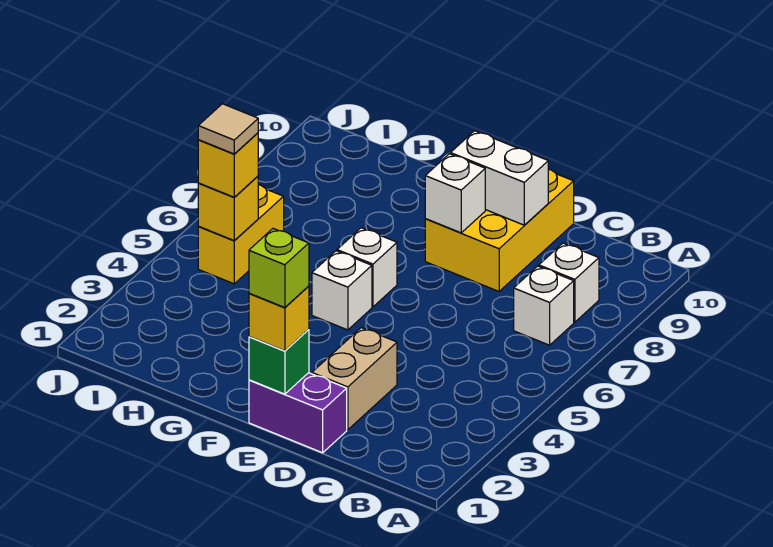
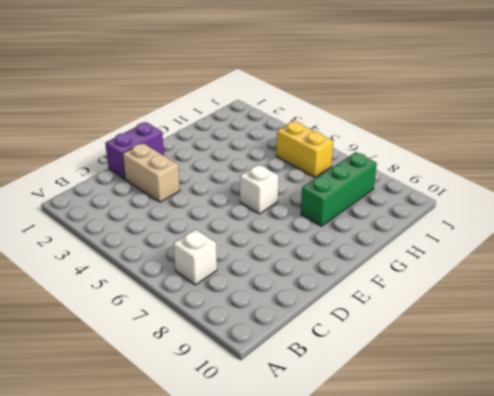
green 1x3 brick [301,152,377,226] -> none
none -> white 1x1 brick [539,243,599,322]
none -> yellow 2x3 brick [425,169,574,291]
none -> white 1x1 brick [312,251,372,330]

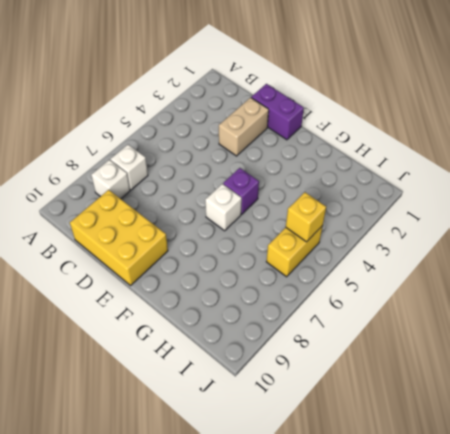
yellow 2x3 brick [70,190,168,285] -> yellow 2x3 brick turned to [425,169,574,291]
purple 1x1 brick [223,168,259,214] -> white 1x1 brick [312,251,372,330]
none -> white 1x2 brick [451,131,548,225]
none -> green 1x1 brick [249,329,309,394]
none -> white 1x1 brick [425,154,485,233]

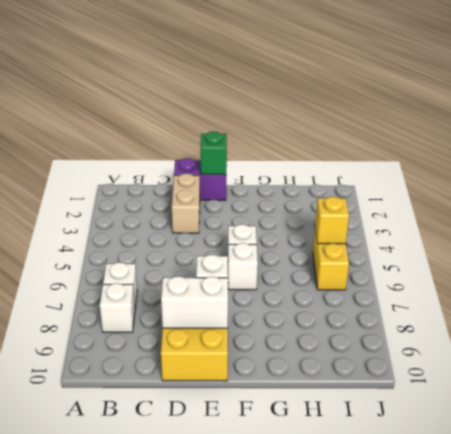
none -> yellow 1x1 brick [249,286,309,351]
none -> yellow 1x1 brick [198,133,258,197]
none -> lime 1x1 brick [249,229,309,308]

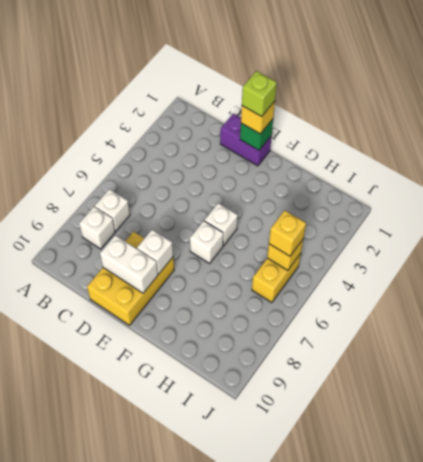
none -> tan 1x2 brick [312,328,397,430]
none -> tan 1x1 tile [198,104,258,154]

